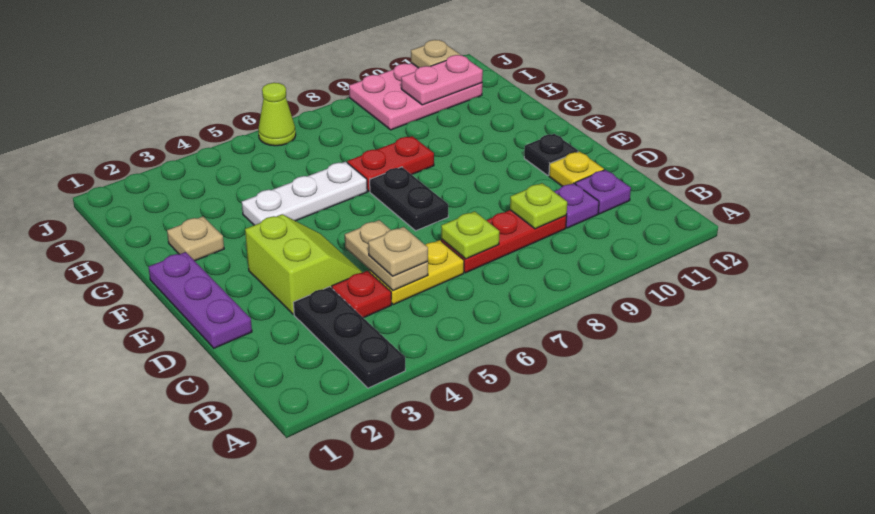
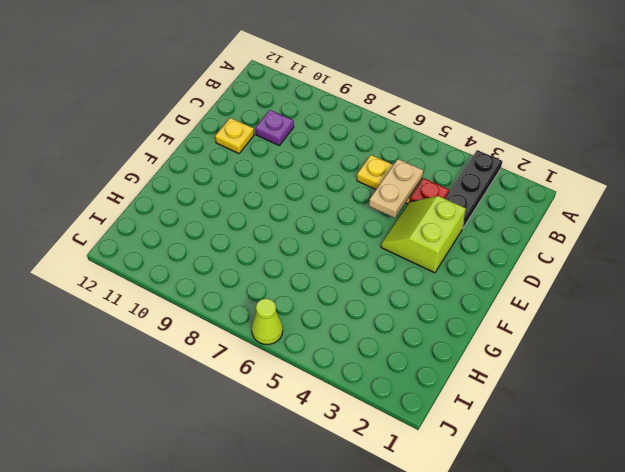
none -> red 1x3 plate [441,210,567,273]
none -> purple 1x1 plate [575,170,631,214]
none -> purple 1x3 plate [149,252,252,348]

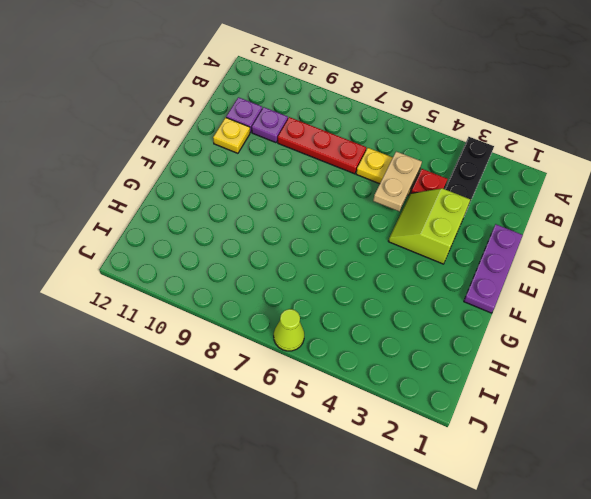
none -> black 1x2 plate [370,167,448,231]
none -> black 1x1 plate [524,134,578,175]
none -> tan 1x1 plate [167,216,224,261]

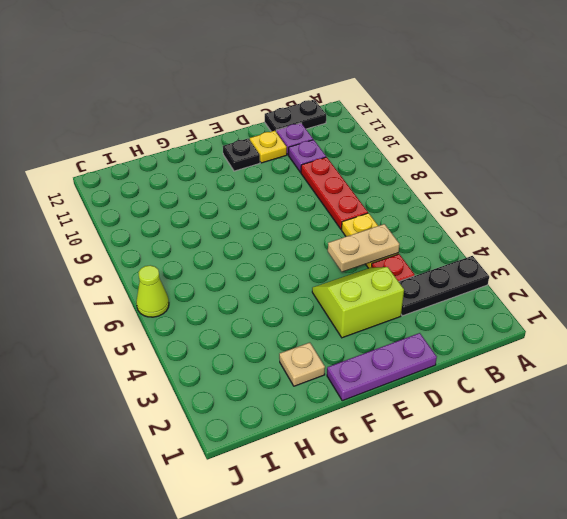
black 1x2 plate [265,99,326,132] -> black 1x2 plate moved to [370,167,448,231]
none -> white 1x3 plate [242,162,367,225]
none -> red 1x2 plate [347,136,434,191]
none -> pink 2x3 plate [349,63,482,130]

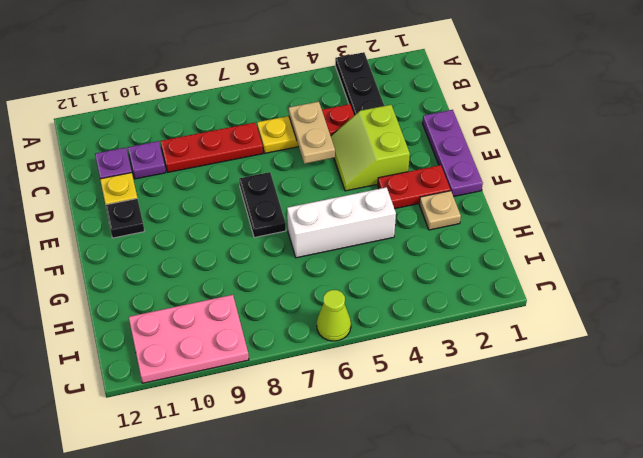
red 1x2 plate [378,165,450,209] -> red 1x2 plate moved to [347,136,434,191]
white 1x3 brick [287,187,396,258] -> white 1x3 plate [242,162,367,225]
none -> lime 1x1 plate [441,211,499,259]
none -> lime 1x1 plate [510,183,567,229]
none -> pink 1x2 plate [401,55,483,105]

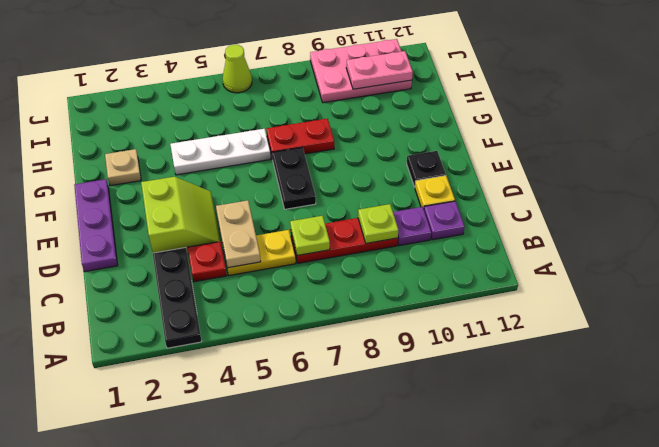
none -> tan 1x1 plate [411,40,460,68]
none -> tan 1x1 plate [368,227,428,276]

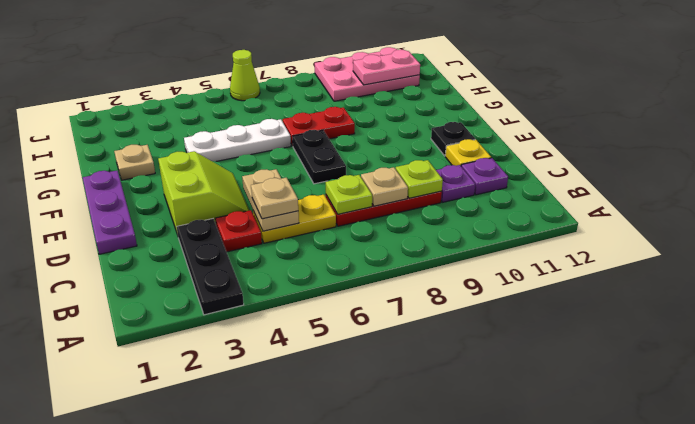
tan 1x1 plate [361,167,408,206] -> tan 1x1 plate moved to [411,40,460,68]

